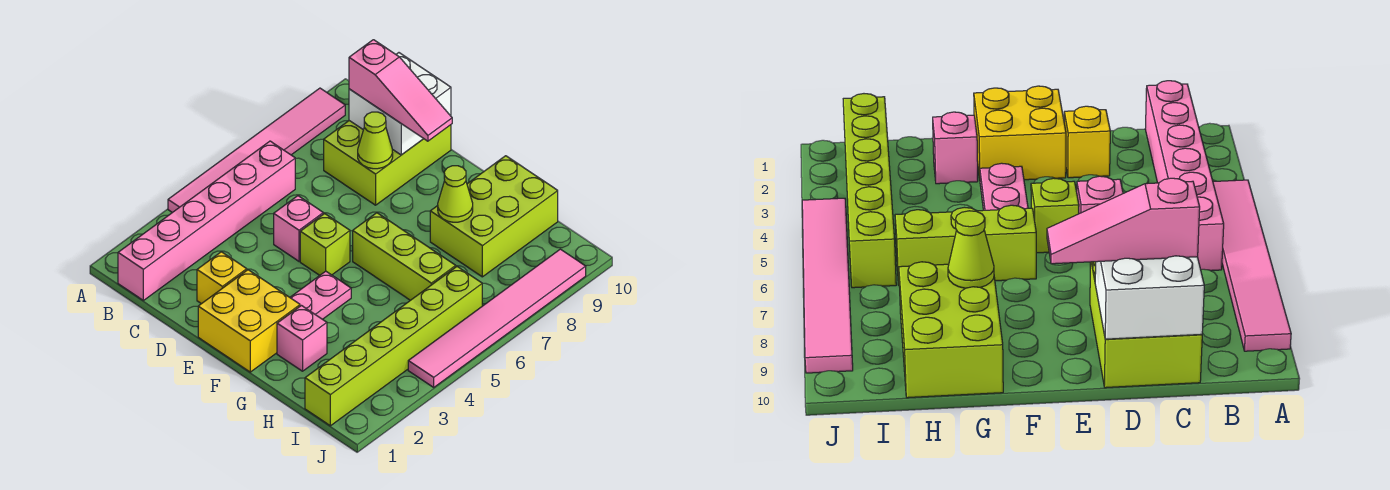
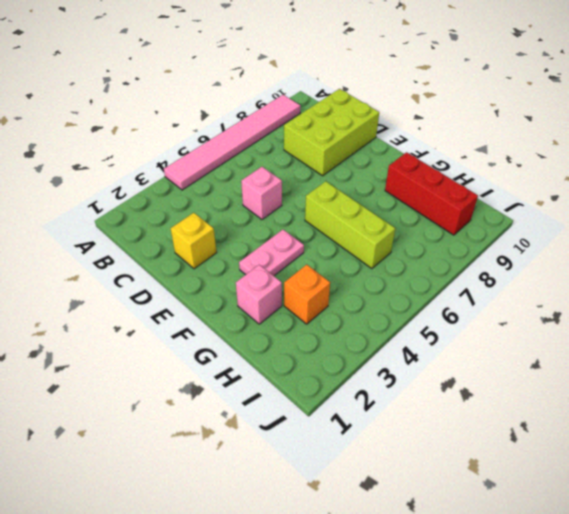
red 1x3 brick [385,152,478,235] -> lime 2x3 brick [430,156,558,277]
orange 1x1 brick [284,265,330,324] -> none
none -> pink 1x6 brick [118,141,295,300]
none -> yellow 2x2 brick [198,270,300,372]
none -> lime 1x1 brick [300,214,350,275]

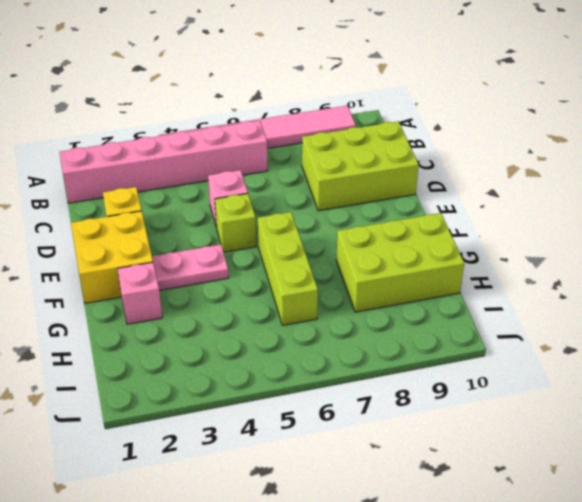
none -> lime 1x6 brick [305,267,482,426]
none -> pink 1x6 tile [408,249,586,387]
none -> white 2x2 brick [349,53,451,155]

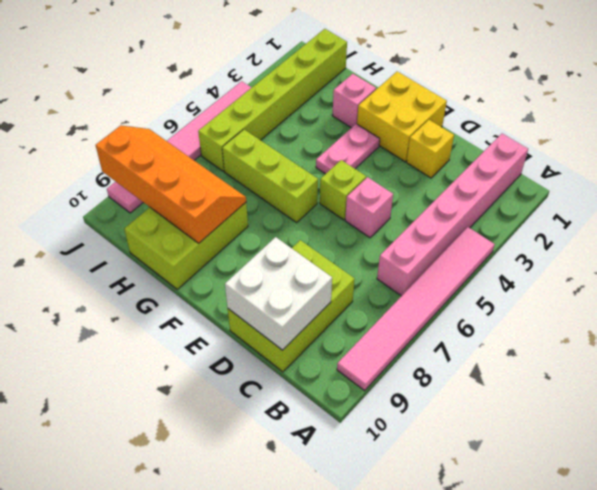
orange 2x4 slope [96,126,246,243] -> lime 1x1 cone [438,166,473,222]
none -> lime 1x1 cone [358,112,393,169]
none -> pink 1x3 slope [349,40,452,141]

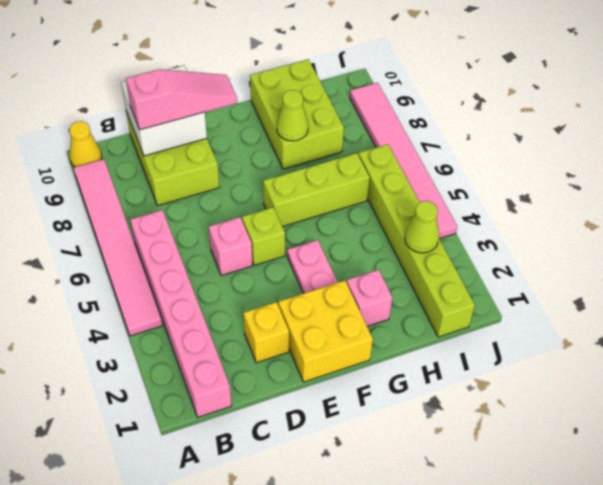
yellow 1x1 cone [70,121,102,167] -> none
lime 1x1 cone [405,201,439,253] -> lime 1x1 cone moved to [358,112,393,169]

